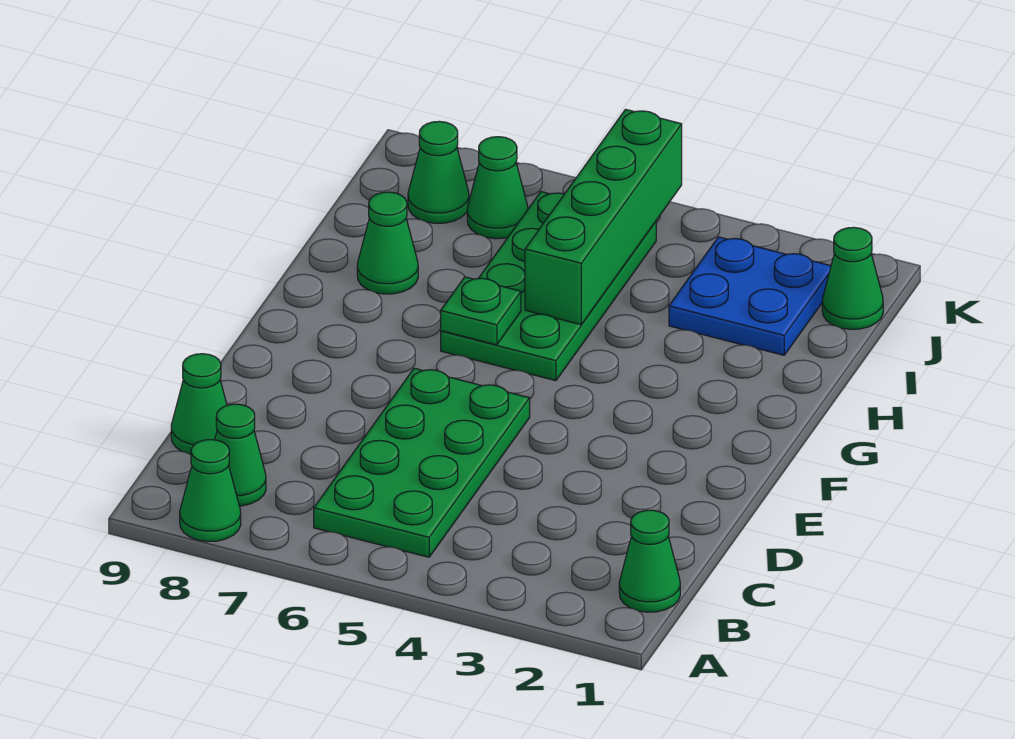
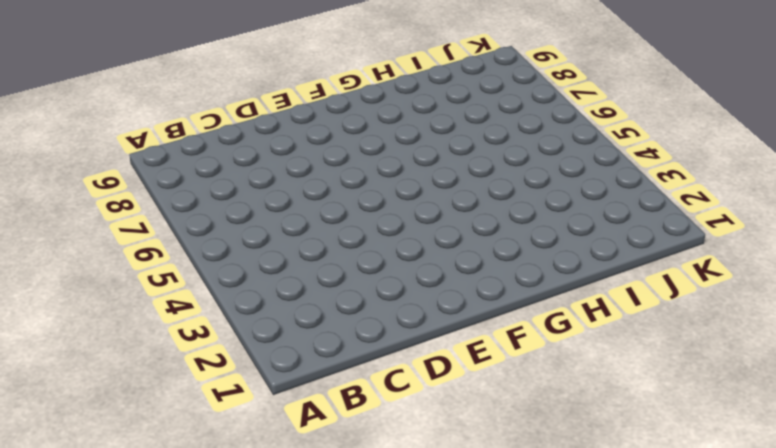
none -> green 1x1 cone [180,440,241,542]
none -> green 1x1 cone [619,510,680,612]
none -> green 2x4 plate [314,368,530,557]

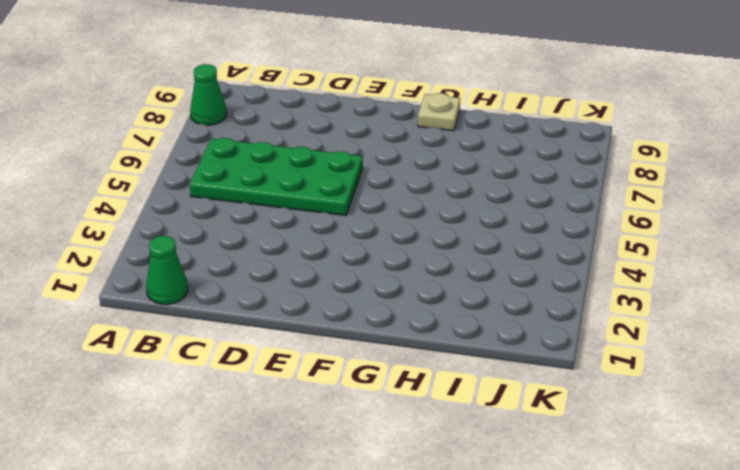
tan 1x1 plate [418,93,460,131] -> none
none -> green 1x1 cone [215,404,266,506]
none -> green 1x1 cone [171,354,227,454]
none -> green 2x4 plate [441,192,656,381]

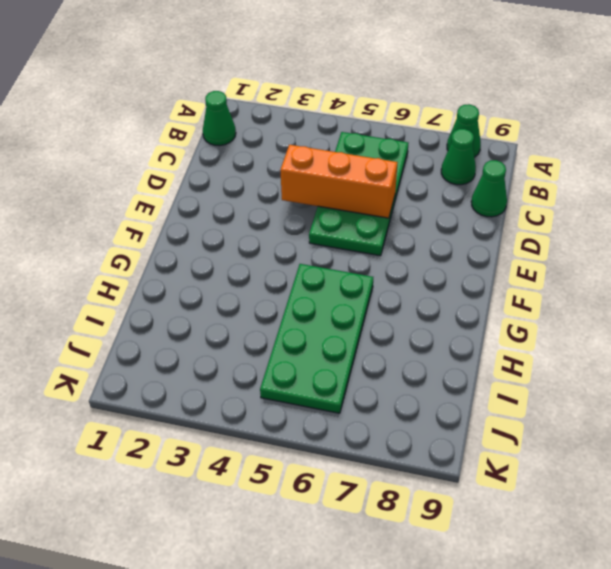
orange 1x3 brick [280,145,398,218] -> none
none -> green 1x1 cone [357,192,418,294]
none -> blue 2x2 plate [669,237,831,355]
none -> green 1x1 cone [822,227,883,329]

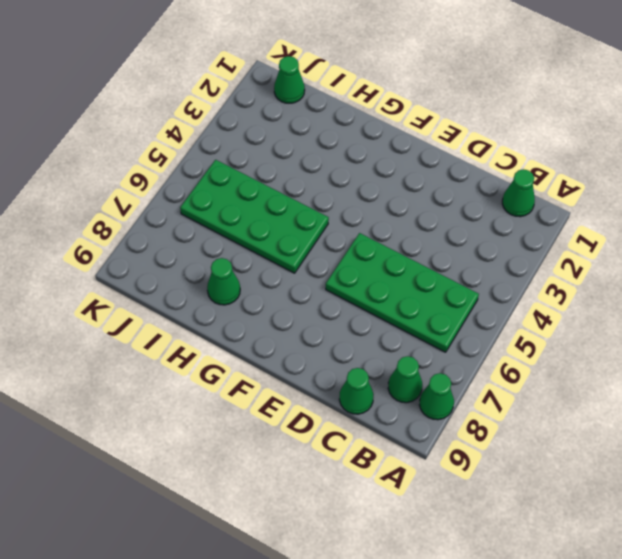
none -> blue 2x2 plate [669,237,831,355]
none -> green 1x1 cone [467,137,528,239]
none -> green 1x1 cone [408,121,469,223]

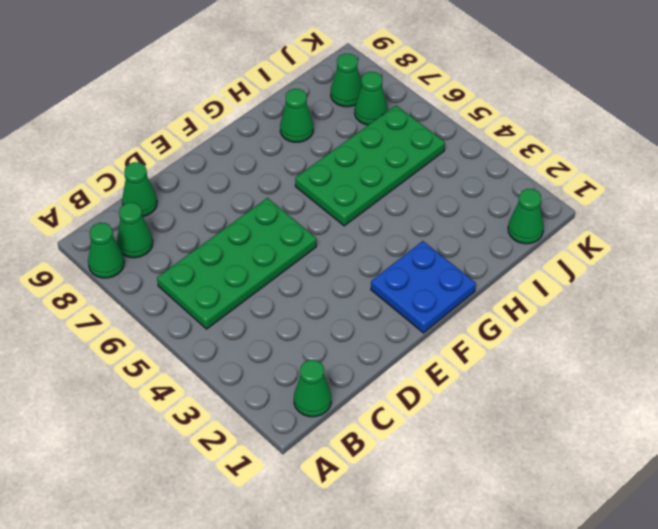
blue 2x2 plate [371,241,476,333] -> blue 2x2 plate moved to [669,237,831,355]
none -> green 1x1 plate [441,277,521,345]
none -> green 1x4 brick [525,109,682,324]

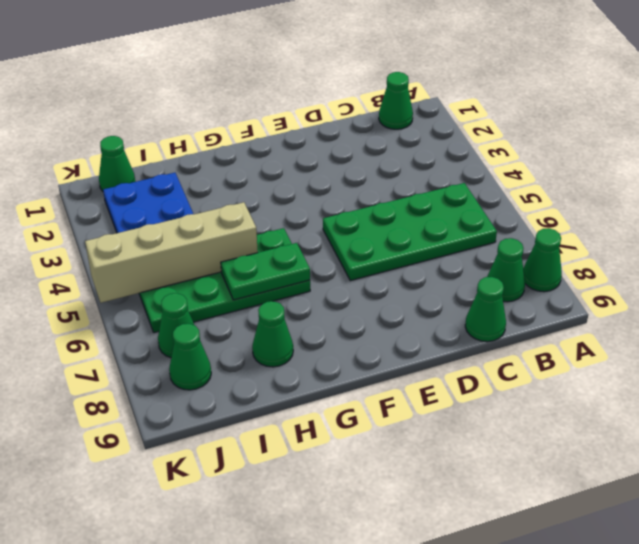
green 1x2 plate [221,243,310,300] -> green 1x1 plate [441,277,521,345]
tan 1x4 brick [85,202,258,303] -> green 1x4 brick [525,109,682,324]

